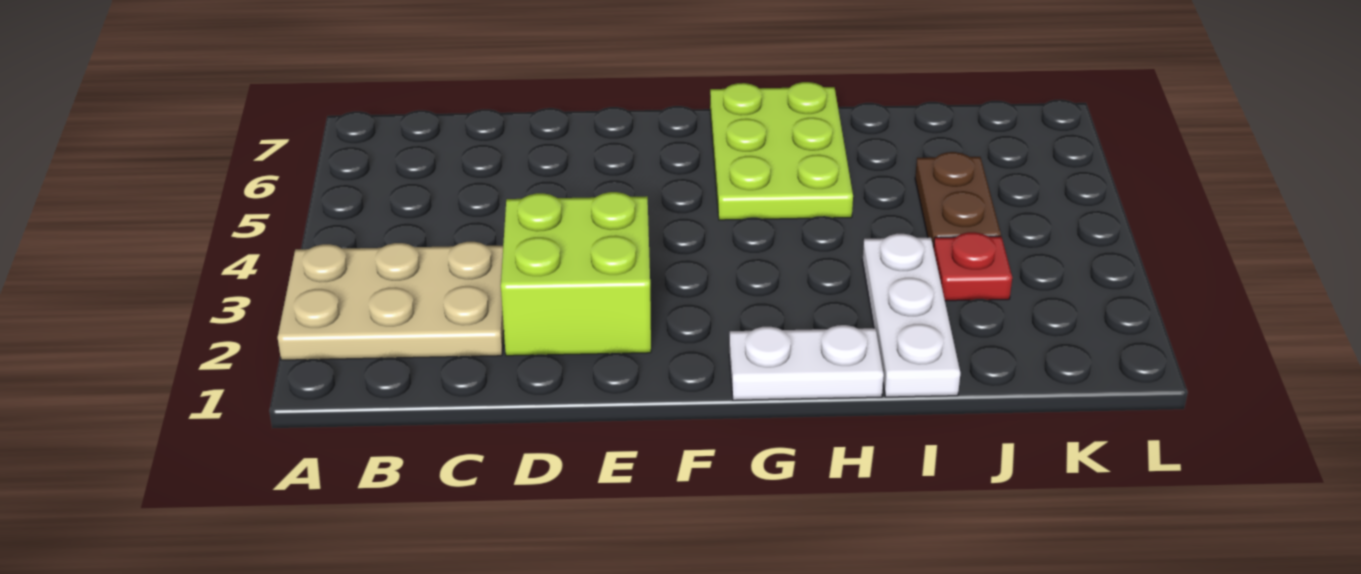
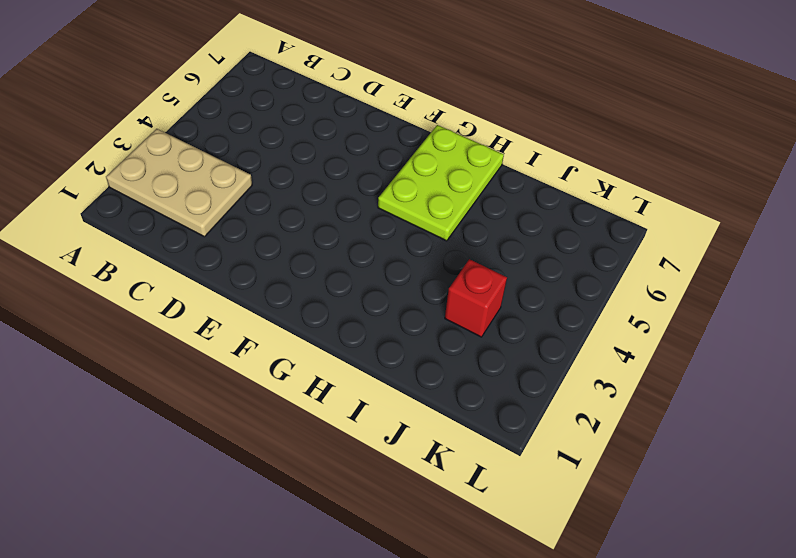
red 1x1 brick [445,259,507,337] -> red 1x1 plate [933,232,1012,301]
none -> lime 2x2 brick [501,192,651,356]
none -> white 1x2 plate [729,325,884,400]

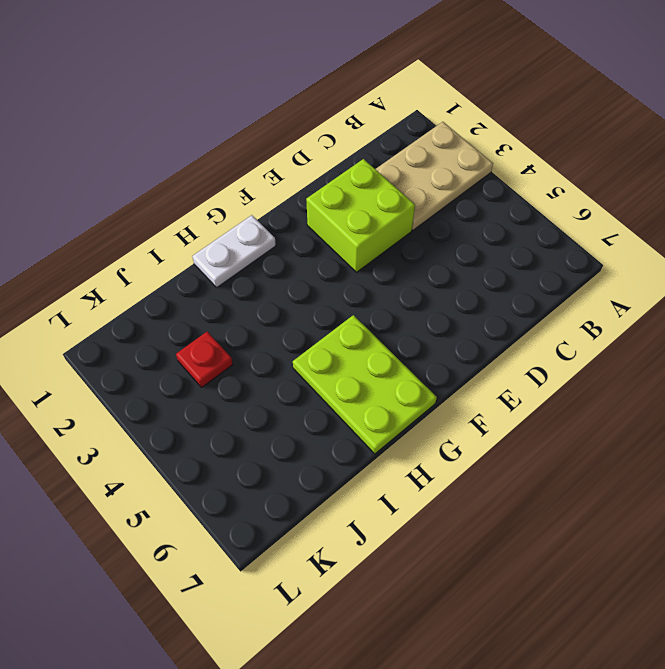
none -> white 1x3 plate [862,234,960,397]
none -> brown 1x2 plate [915,152,1001,247]

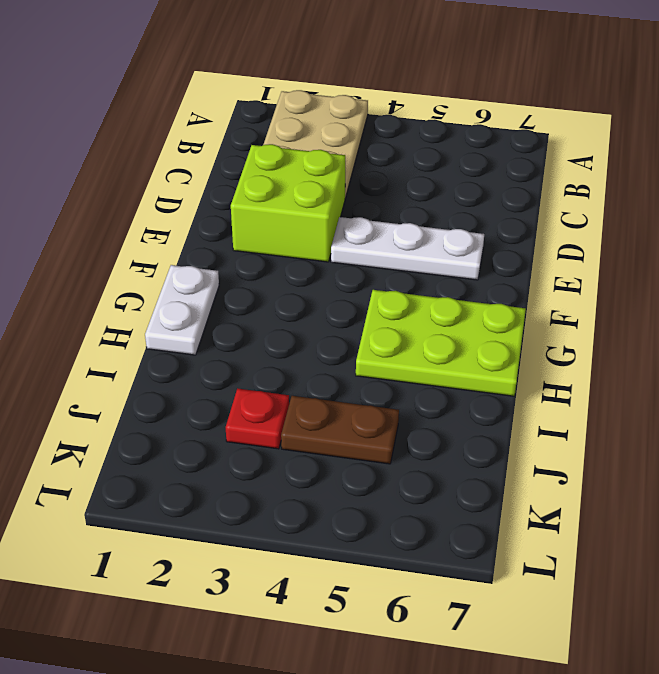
white 1x3 plate [331,217,484,280] -> white 1x3 plate moved to [862,234,960,397]

